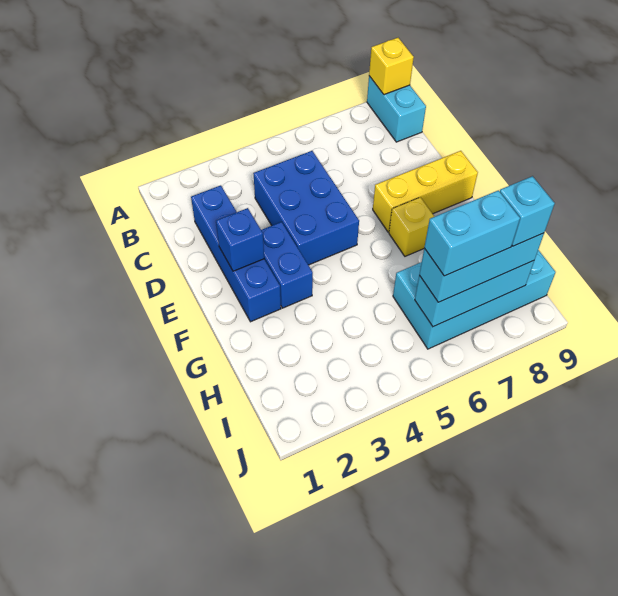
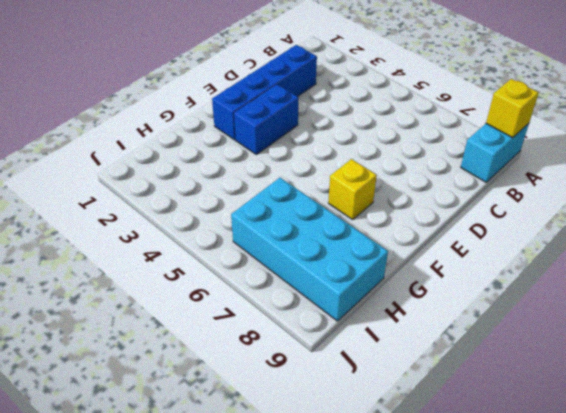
none -> blue 2x3 brick [253,151,359,265]
none -> yellow 1x3 brick [373,151,478,232]
none -> blue 1x1 brick [216,208,264,271]

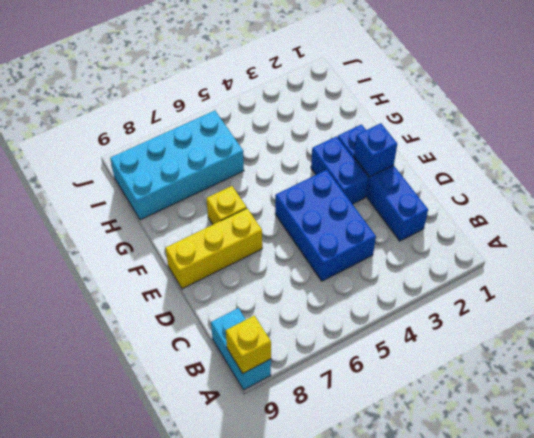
none -> cyan 1x3 brick [415,261,534,327]
none -> cyan 1x3 brick [419,233,544,302]
none -> cyan 1x2 brick [424,190,520,276]

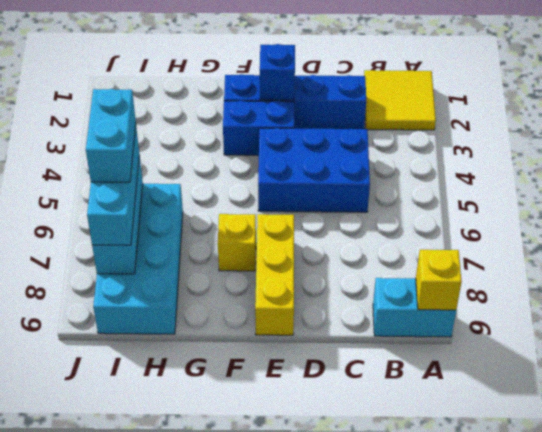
yellow 2x2 tile [364,70,436,130] -> none
none -> cyan 1x1 brick [500,176,555,246]

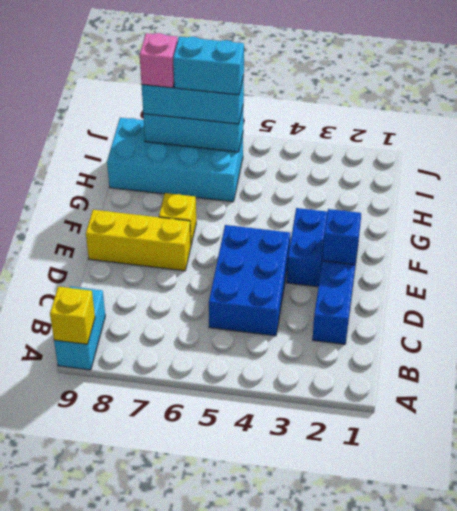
pink 1x1 brick [140,33,178,88] -> cyan 1x1 brick [500,176,555,246]

